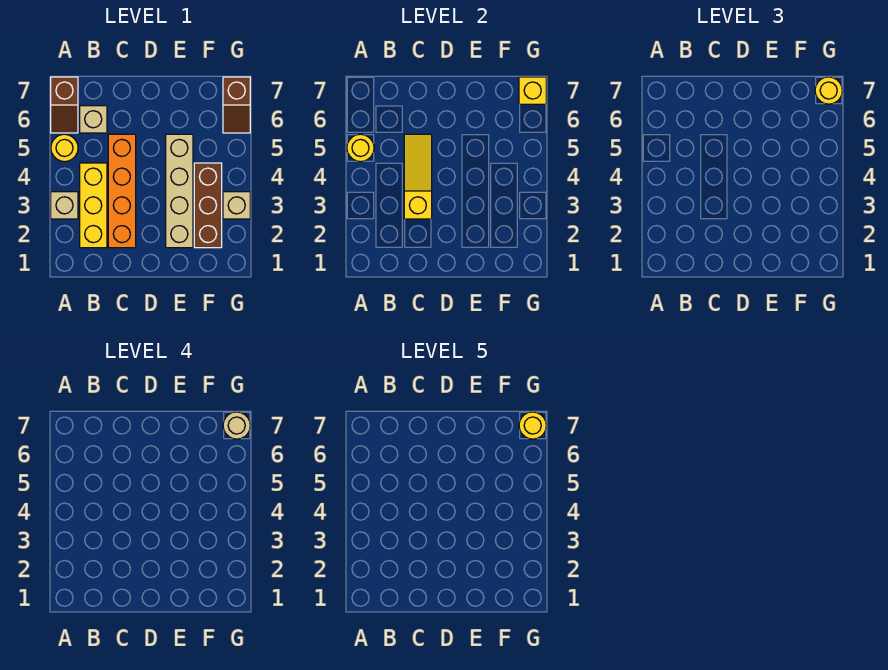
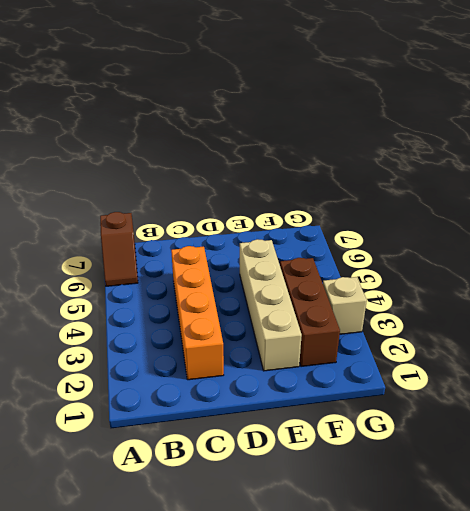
none -> tan 1x1 brick [51,192,78,219]
none -> yellow 1x1 round brick [51,134,78,162]
none -> yellow 1x3 brick [80,163,107,248]

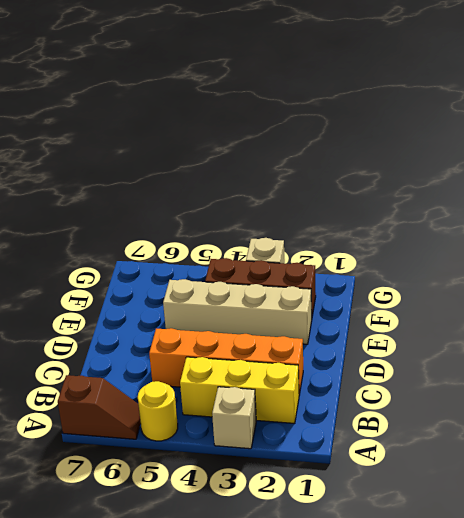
none -> tan 1x1 brick [80,106,107,133]
none -> brown 1x2 slope [223,77,250,133]
none -> yellow 1x1 round brick [347,134,374,162]

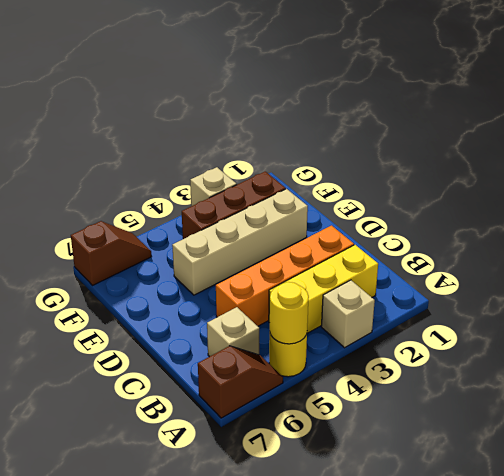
none -> yellow 1x3 slope [404,134,432,219]
none -> yellow 1x1 brick [519,77,546,104]
none -> yellow 1x1 round brick [815,77,842,104]

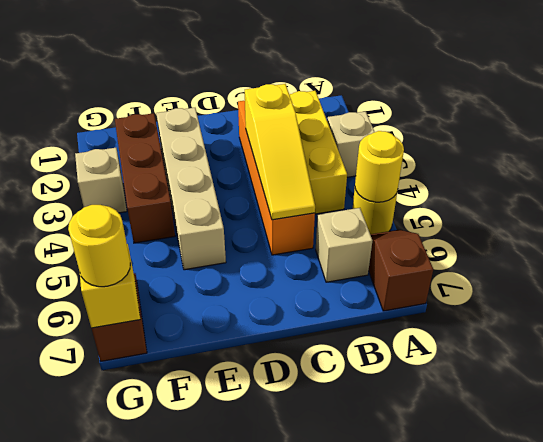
none -> tan 1x1 round brick [223,412,250,439]
none -> yellow 1x1 round brick [519,412,546,439]

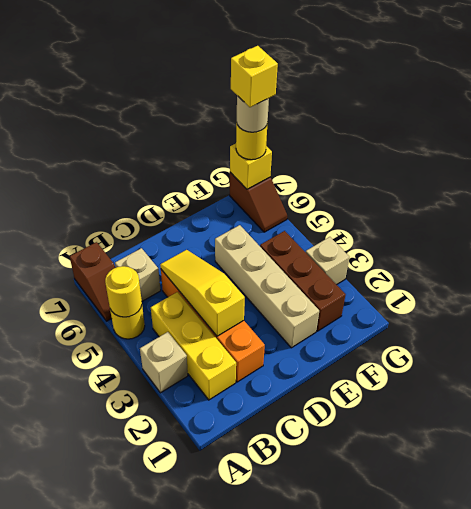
yellow 1x1 brick [231,46,278,107] -> yellow 1x1 round brick [519,412,546,439]

